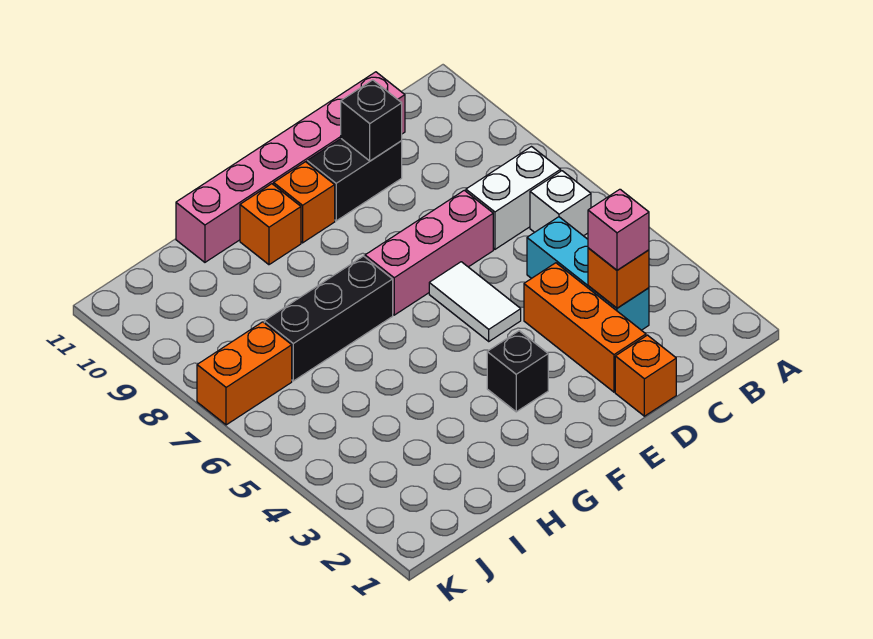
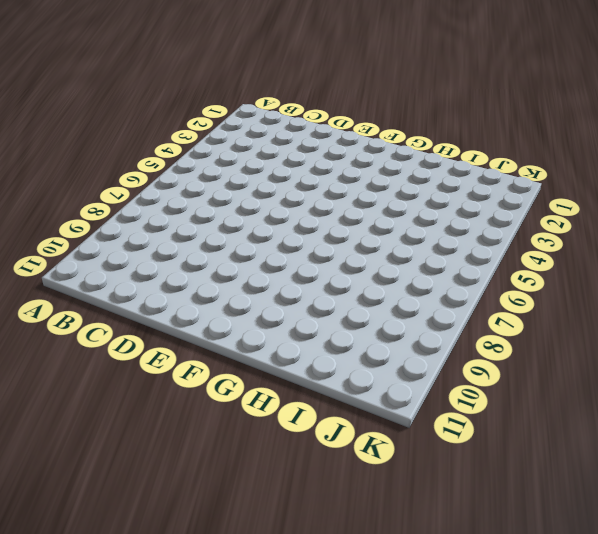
none -> white 1x1 brick [530,171,591,236]
none -> white 1x2 brick [466,147,561,249]
none -> cyan 1x3 brick [527,217,649,330]

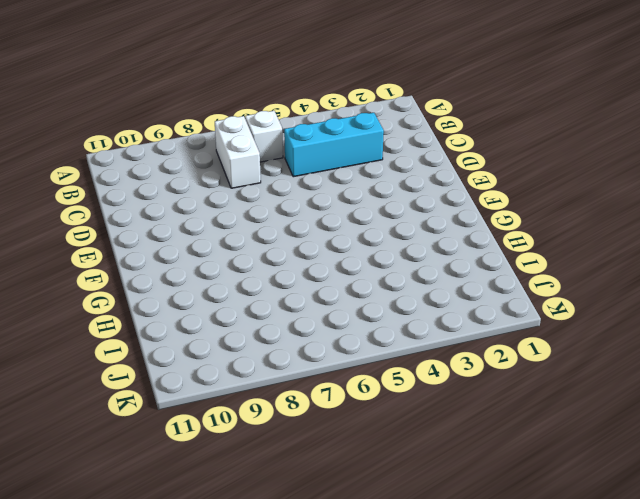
none -> pink 1x6 brick [176,72,405,262]
none -> orange 1x1 brick [615,335,676,416]
none -> orange 1x3 brick [524,263,646,392]

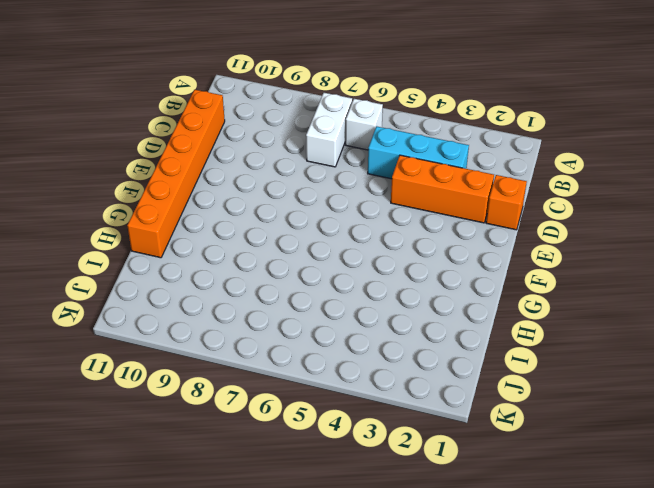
orange 1x6 brick [127,90,225,258] -> pink 1x6 brick [176,72,405,262]
none -> pink 1x3 brick [365,190,493,315]
none -> black 1x2 brick [307,139,402,221]
none -> white 1x2 tile [429,262,521,341]

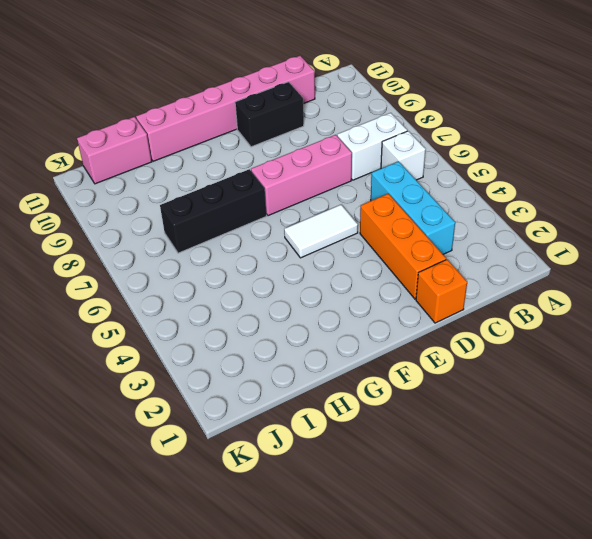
white 1x2 tile [284,205,358,258] -> white 1x2 tile turned to [429,262,521,341]
pink 1x2 brick [77,117,152,184] -> none
none -> black 1x1 brick [487,331,548,412]
none -> orange 1x1 brick [274,162,335,243]
none -> orange 1x1 brick [240,184,301,265]

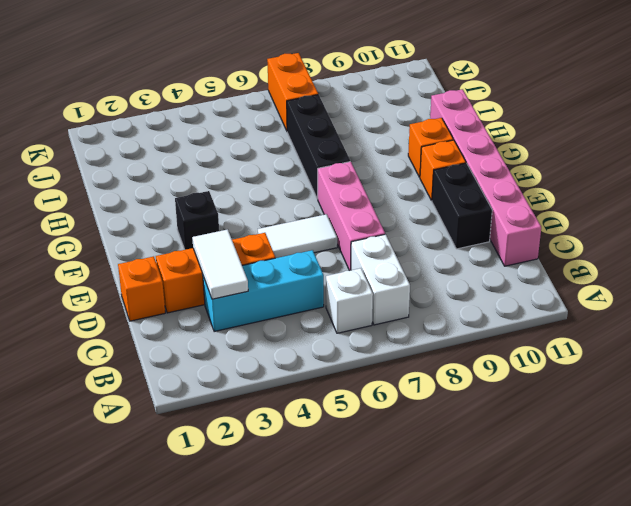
white 1x2 tile [192,229,248,299] -> orange 1x1 brick [588,248,649,308]
none -> black 1x1 brick [341,80,402,161]
none -> pink 1x1 brick [588,189,649,270]

